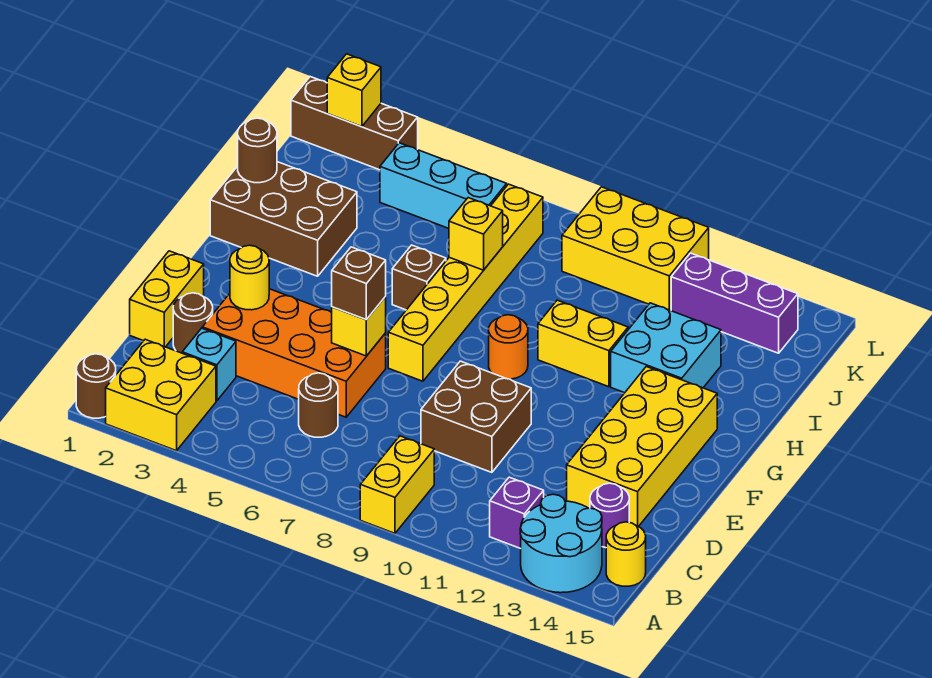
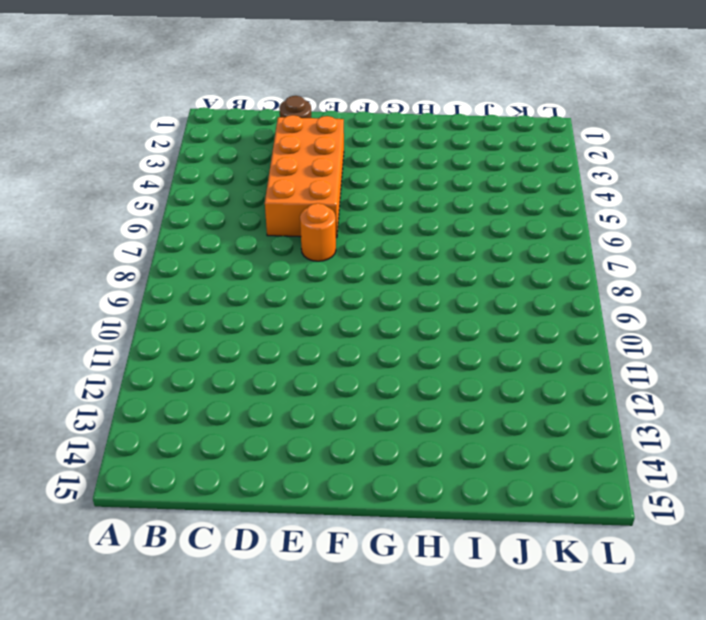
orange 1x1 round brick [300,203,336,261] -> orange 1x1 round brick moved to [489,315,528,379]
none -> brown 1x1 round brick [76,354,116,418]
none -> yellow 2x2 brick [106,339,216,451]
none -> yellow 1x2 brick [360,436,434,533]
none -> cyan 2x2 round brick [520,494,602,593]

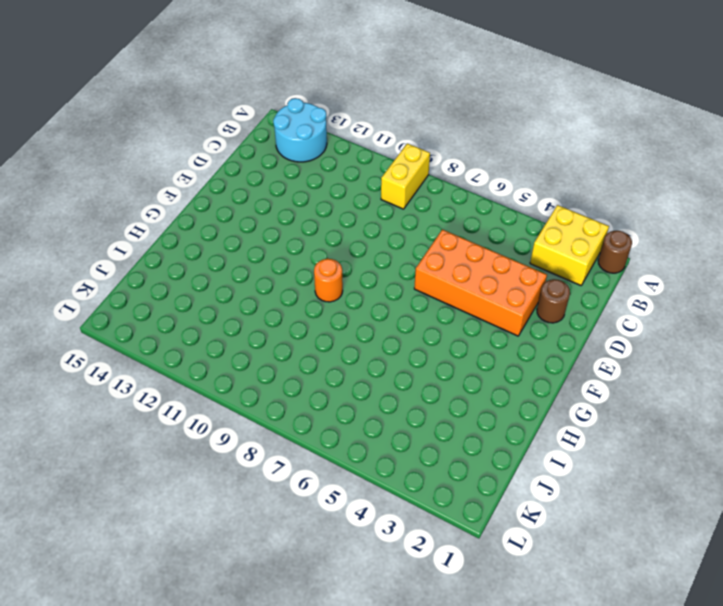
none -> purple 1x1 brick [490,477,544,549]
none -> yellow 1x1 round brick [606,522,646,586]
none -> cyan 1x1 brick [182,328,236,401]
none -> brown 1x1 round brick [299,373,338,437]

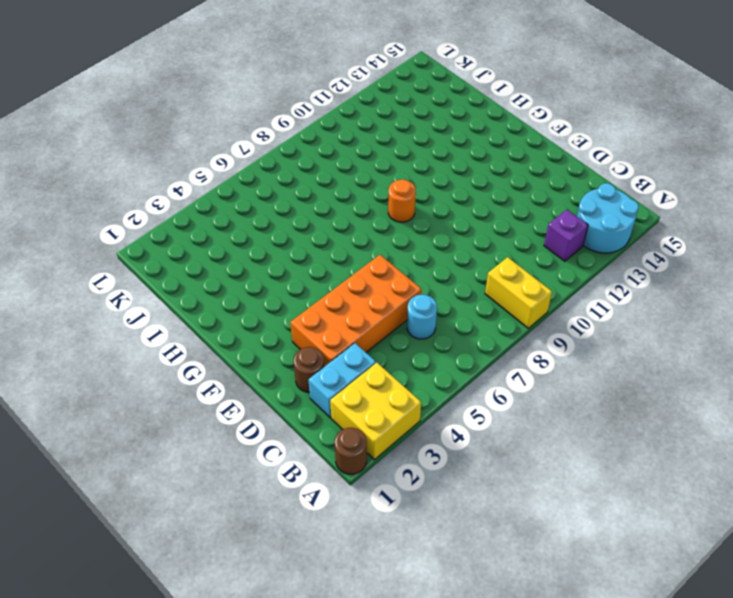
cyan 1x2 brick [309,343,376,418] -> cyan 1x1 brick [182,328,236,401]
cyan 1x1 round brick [407,295,437,339] -> brown 1x1 round brick [299,373,338,437]
none -> yellow 1x1 round brick [606,522,646,586]
none -> purple 1x1 round brick [590,483,629,548]
none -> yellow 1x2 brick [130,251,204,347]
none -> brown 2x2 brick [421,361,531,472]

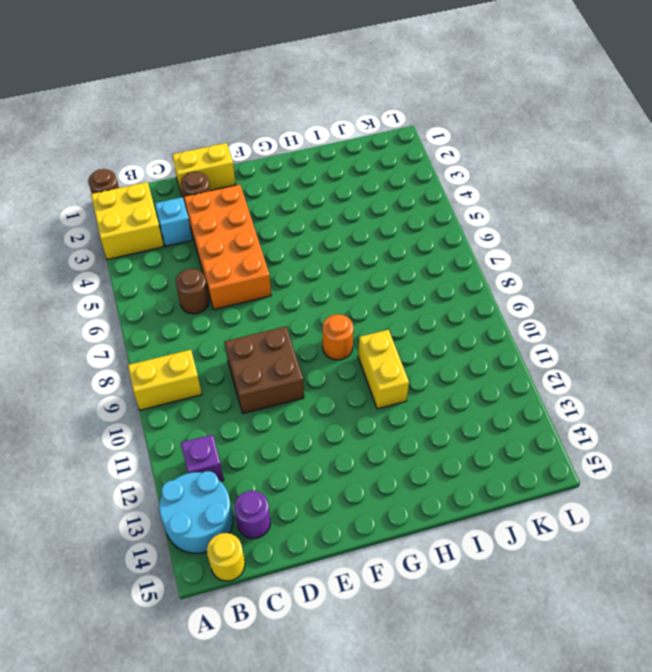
none -> yellow 2x4 brick [567,367,717,527]
none -> yellow 1x6 brick [388,184,543,381]
none -> brown 2x3 brick [210,162,357,276]
none -> brown 1x1 brick [392,245,446,310]

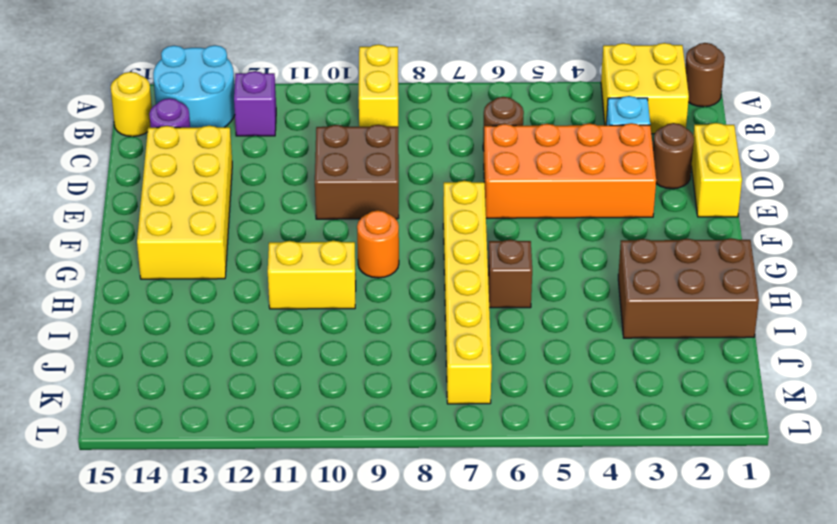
none -> cyan 2x2 brick [611,303,721,393]
none -> cyan 1x3 brick [380,143,507,228]
none -> yellow 2x3 brick [562,187,709,311]
none -> purple 1x3 brick [671,253,798,353]

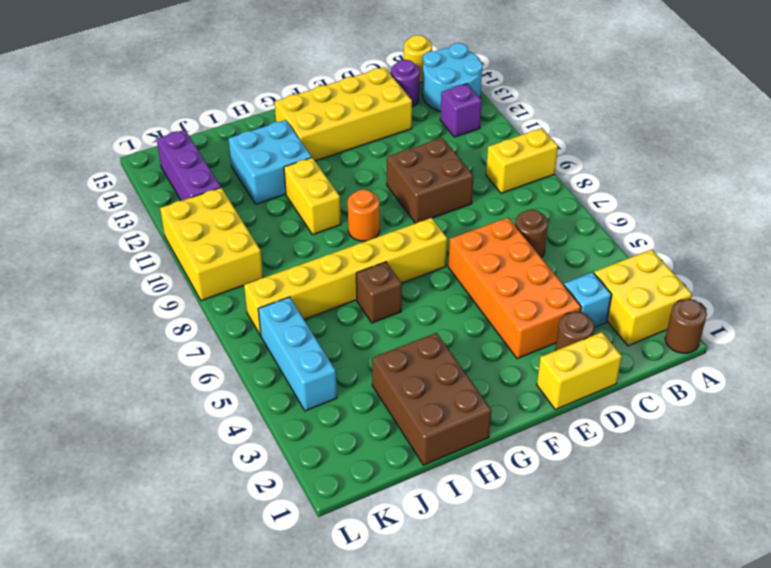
none -> brown 1x3 brick [291,77,418,170]
none -> yellow 1x1 round brick [230,245,269,310]
none -> yellow 1x1 brick [332,297,386,356]
none -> brown 1x1 round brick [238,118,277,183]

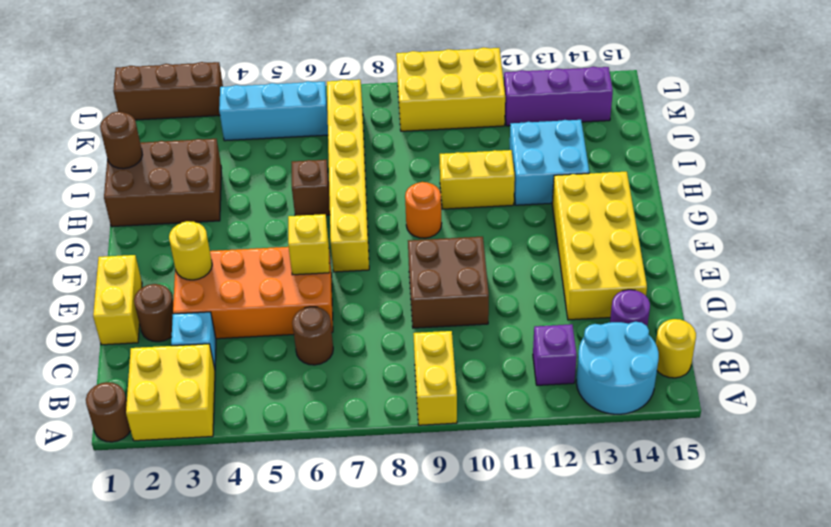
none -> yellow 1x1 brick [449,198,503,270]
none -> yellow 1x1 brick [327,54,381,127]
none -> brown 1x1 brick [332,247,386,320]

